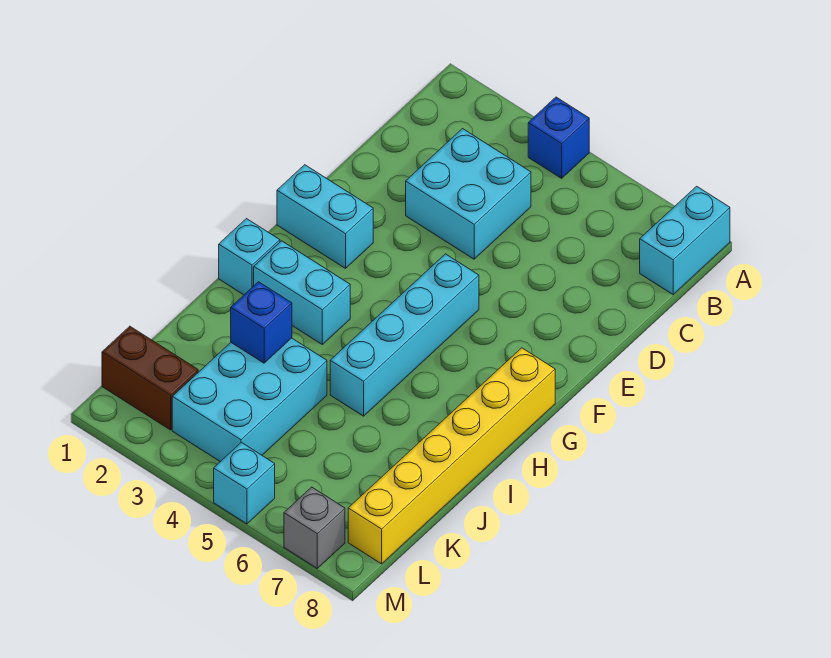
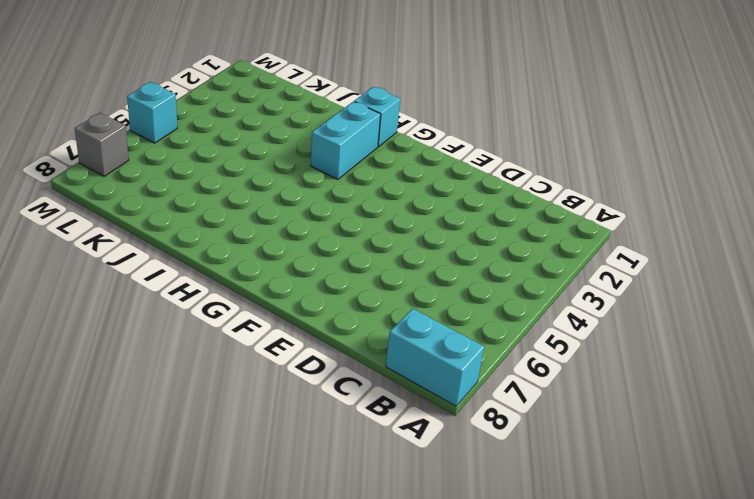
none -> blue 1x1 brick [528,97,589,178]
none -> cyan 2x2 brick [406,129,531,259]
none -> cyan 1x2 brick [277,165,373,268]

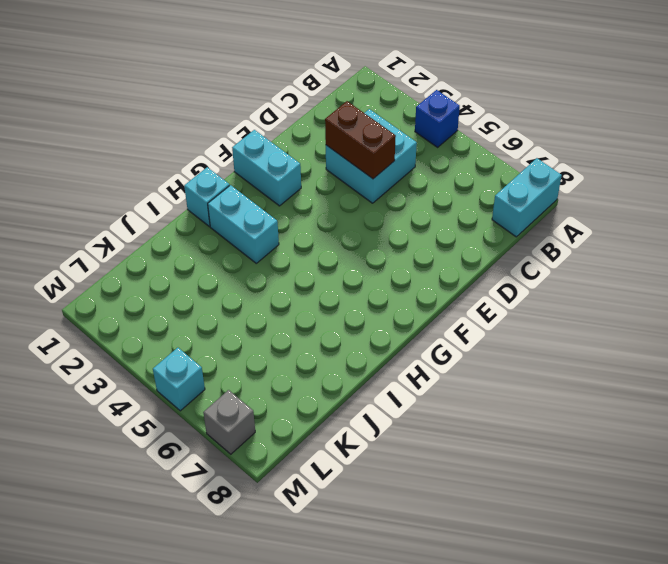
brown 1x2 brick [325,101,396,179] -> brown 1x2 brick moved to [102,326,198,430]
none -> cyan 1x4 brick [330,254,479,416]
none -> yellow 1x6 brick [348,348,555,564]
none -> cyan 2x3 brick [172,338,327,462]

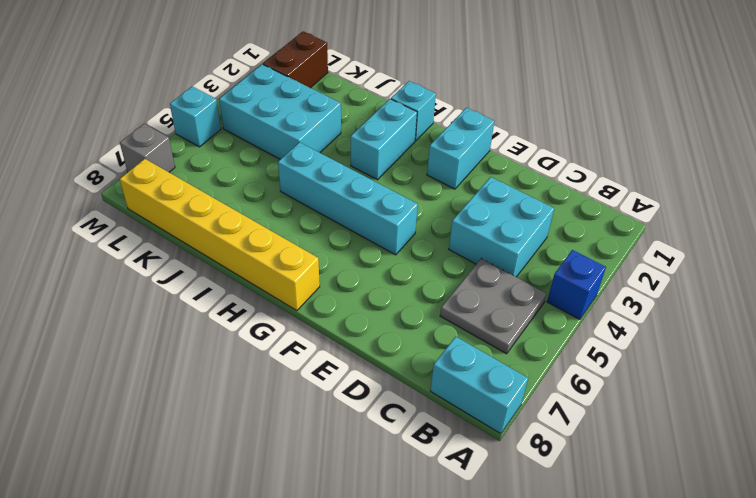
grey 2x2 plate [440,259,547,354] -> none
none -> blue 1x1 brick [231,282,292,363]

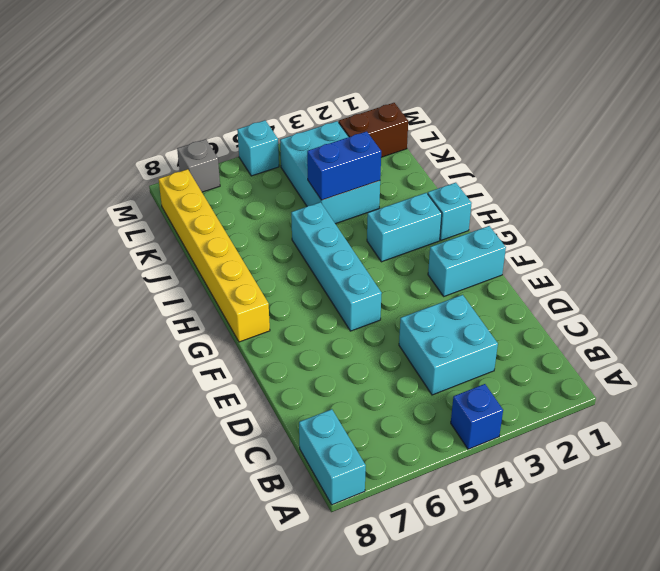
blue 1x2 brick [307,131,381,200] -> blue 1x1 brick [231,282,292,363]

